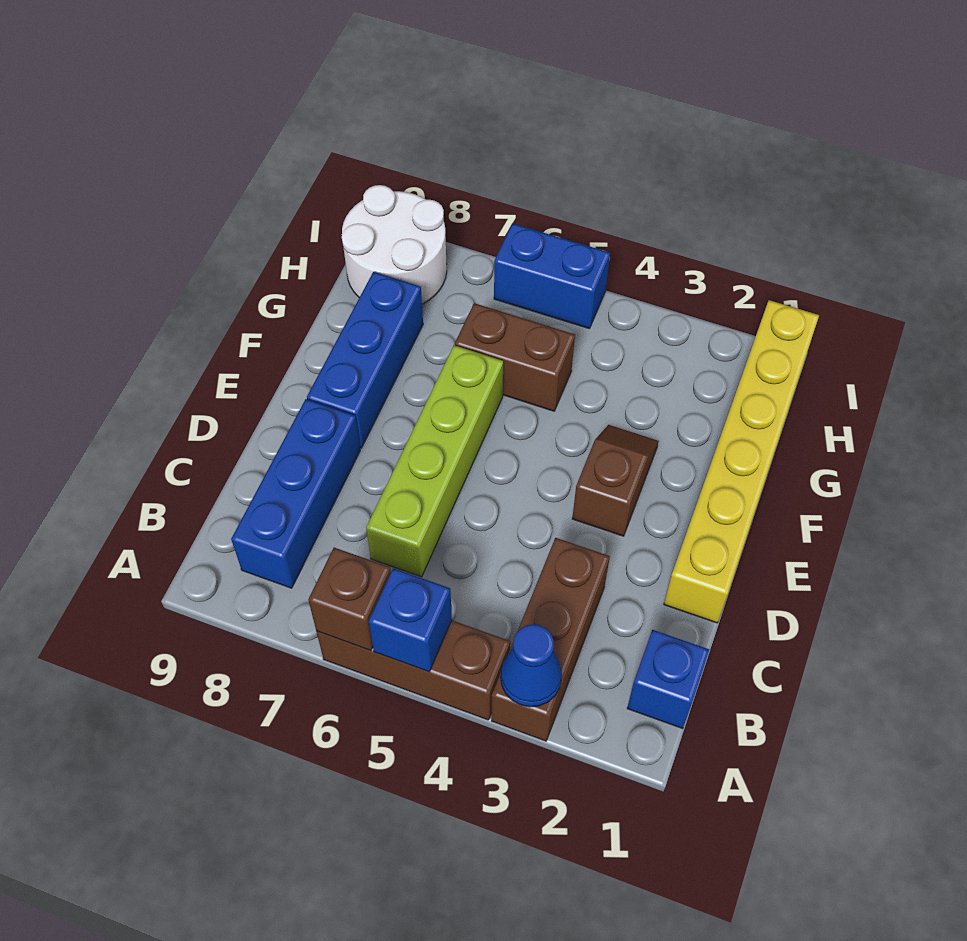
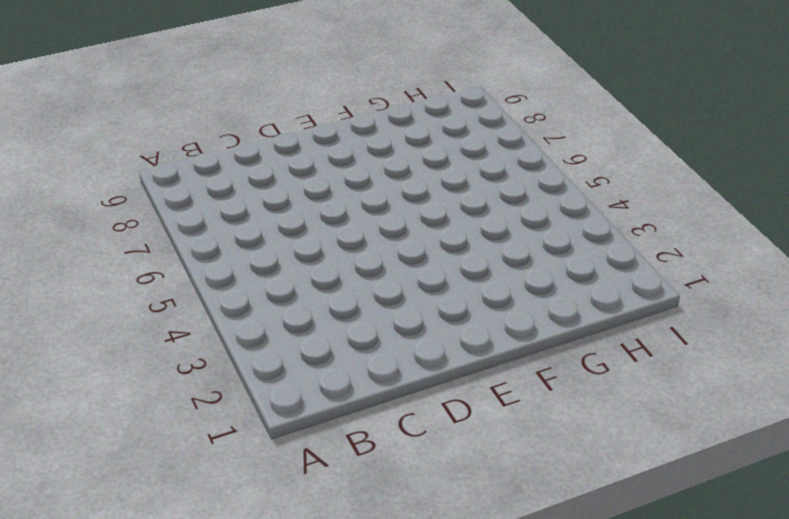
none -> brown 1x3 brick [491,538,610,741]
none -> brown 1x3 brick [316,620,510,720]
none -> blue 1x1 brick [627,630,709,729]

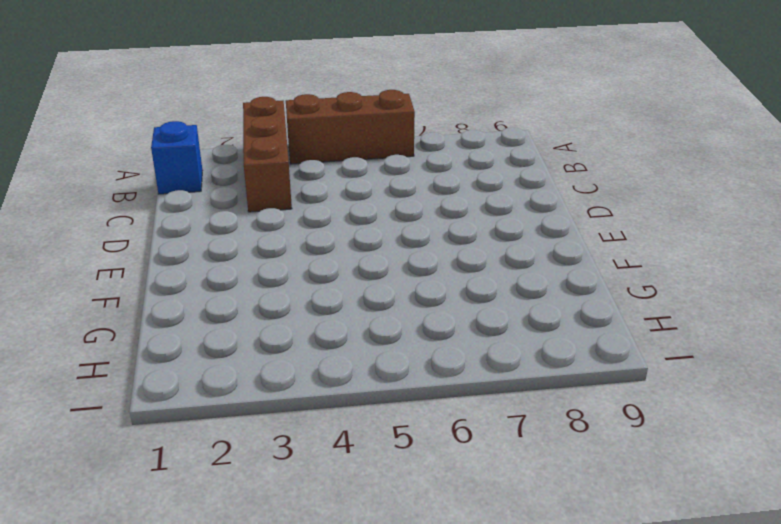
none -> blue 1x3 brick [231,399,360,588]
none -> lime 1x4 brick [366,345,503,577]
none -> yellow 1x6 brick [664,300,819,623]

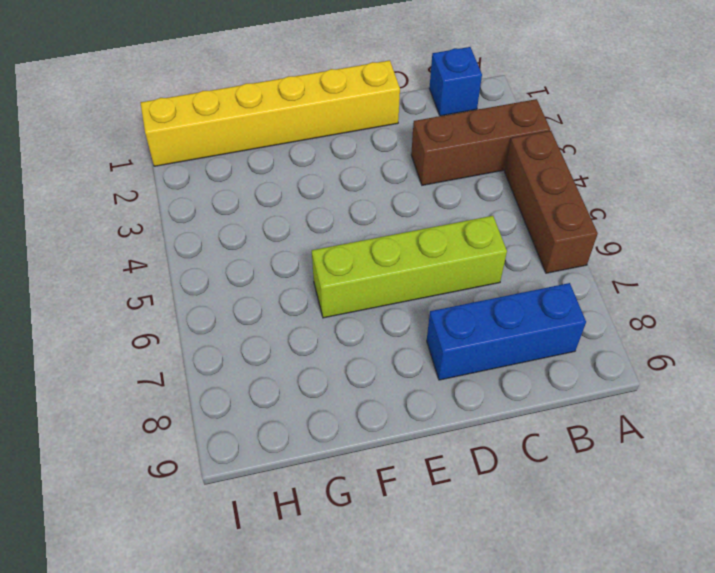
none -> brown 1x2 slope [572,425,658,536]
none -> blue 1x3 brick [307,272,423,448]
none -> brown 1x2 brick [455,303,575,411]

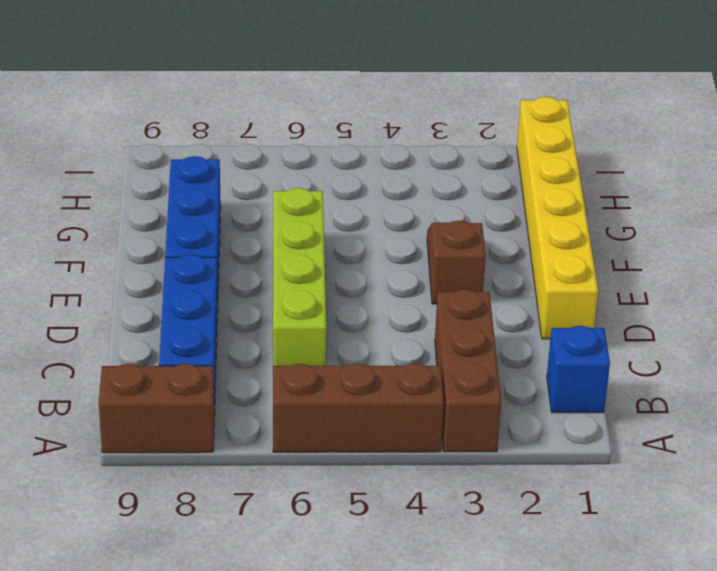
brown 1x2 brick [99,364,215,453] -> brown 1x2 brick moved to [455,303,575,411]
none -> white 2x2 round brick [342,185,447,304]
none -> blue 1x2 brick [494,224,610,329]
none -> blue 1x1 cone [501,624,562,707]

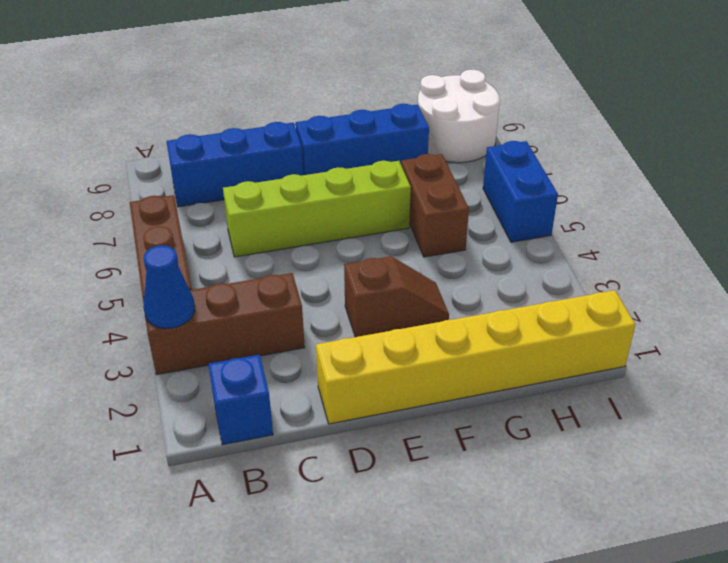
none -> blue 1x1 brick [369,568,452,672]
none -> brown 1x1 brick [308,548,391,651]

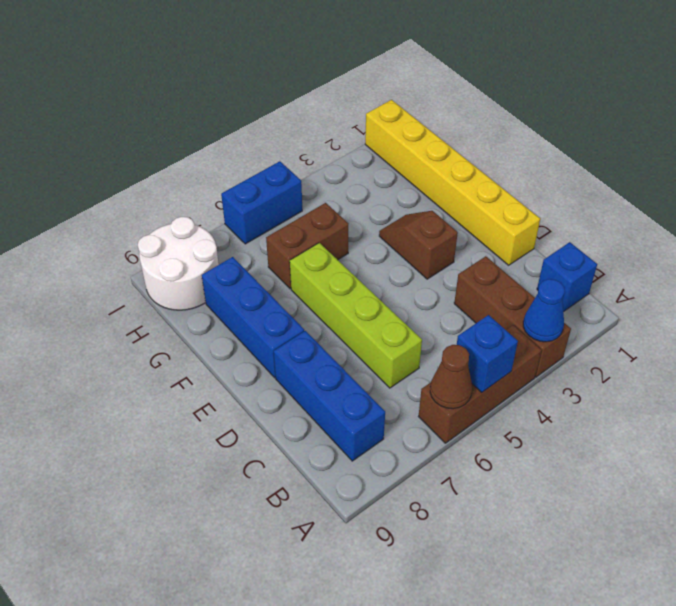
brown 1x1 cone [430,345,472,409] -> brown 1x1 brick [308,548,391,651]

